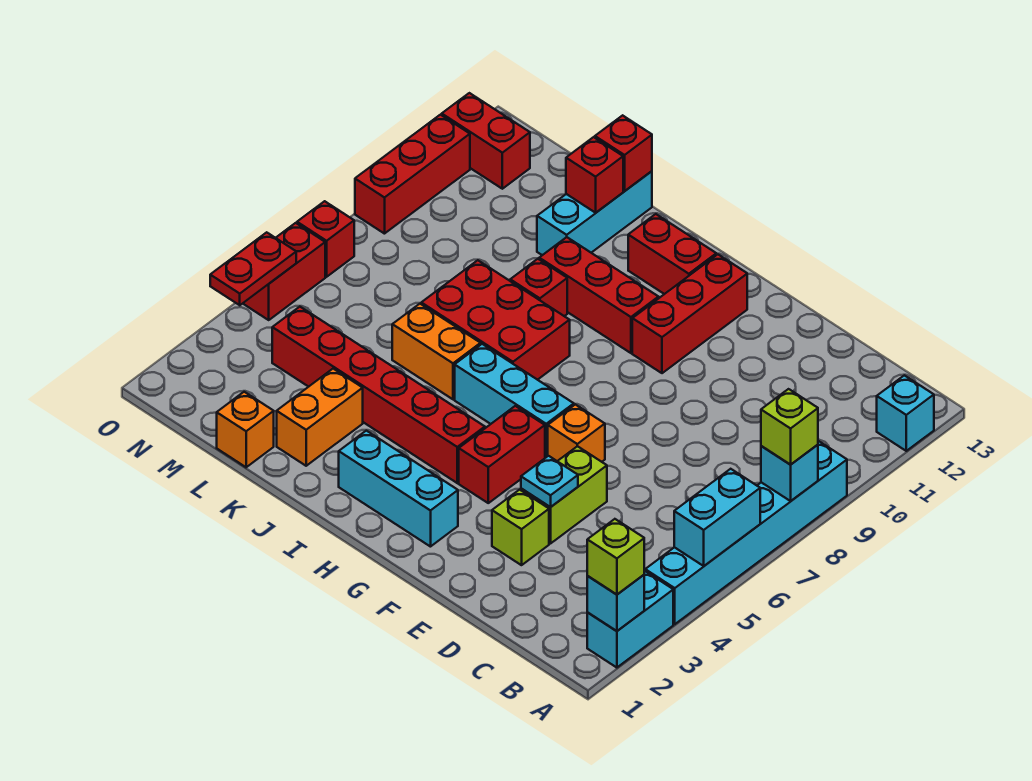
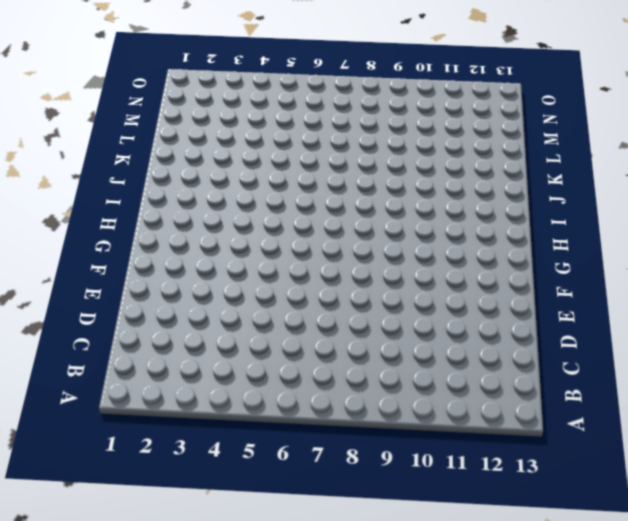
none -> cyan 1x2 brick [587,571,673,668]
none -> cyan 1x6 brick [645,441,847,624]
none -> cyan 1x1 brick [877,375,934,451]
none -> lime 1x1 brick [492,490,549,565]

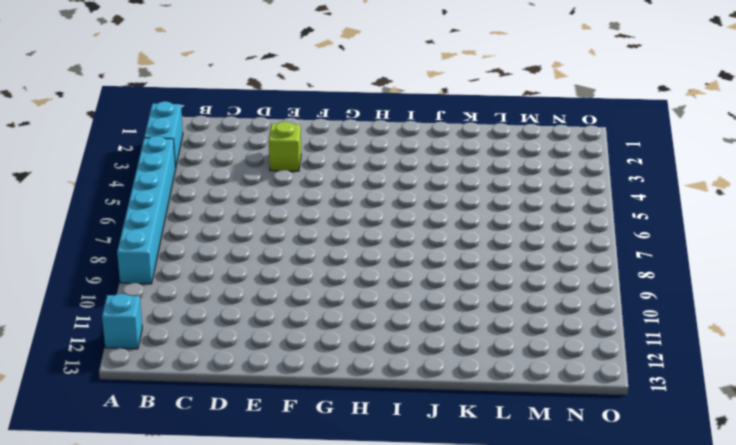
none -> lime 1x2 brick [521,446,607,544]
none -> orange 1x1 brick [548,404,605,462]
none -> cyan 1x3 brick [339,431,458,547]
none -> red 1x2 brick [459,406,545,503]

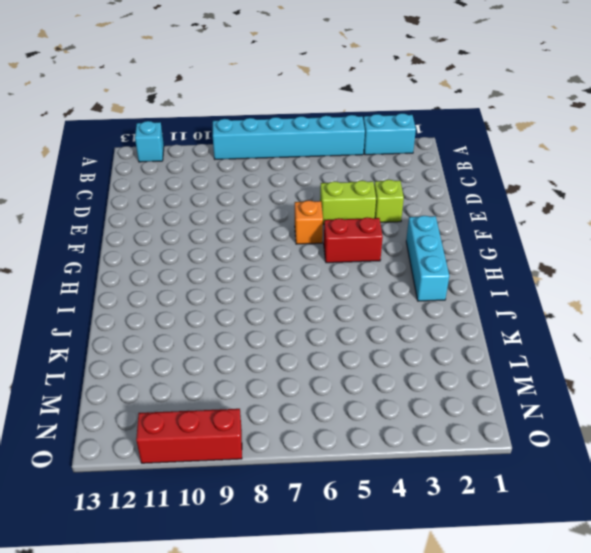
none -> cyan 1x3 brick [455,344,574,458]
none -> red 1x3 brick [632,255,747,373]
none -> red 1x6 brick [272,307,485,483]
none -> red 1x3 brick [539,237,659,353]

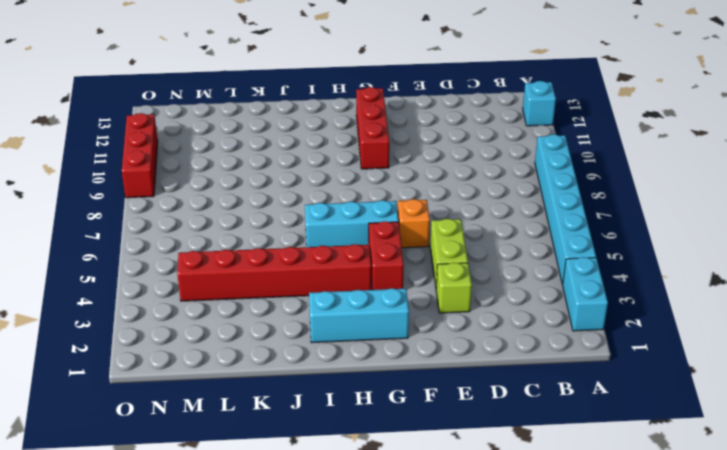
none -> red 1x3 brick [539,237,659,353]
none -> red 1x2 brick [628,214,716,294]
none -> red 2x3 brick [421,260,570,380]
none -> orange 1x2 brick [392,304,481,399]

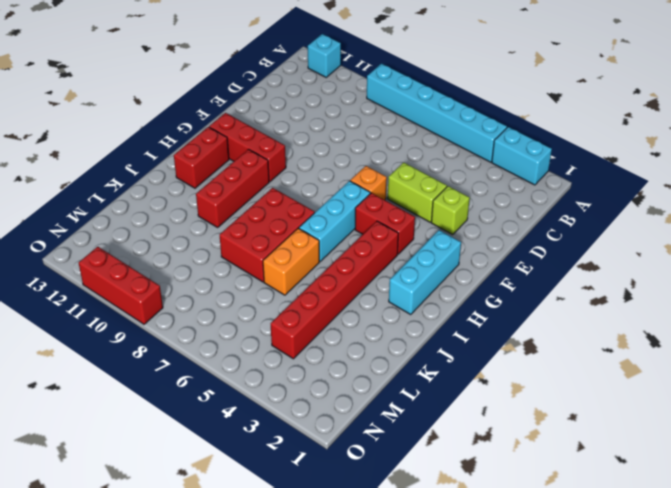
none -> red 1x1 brick [510,259,567,316]
none -> orange 1x2 brick [277,369,363,466]
none -> cyan 1x3 brick [537,171,652,255]
none -> orange 1x1 brick [217,392,274,467]

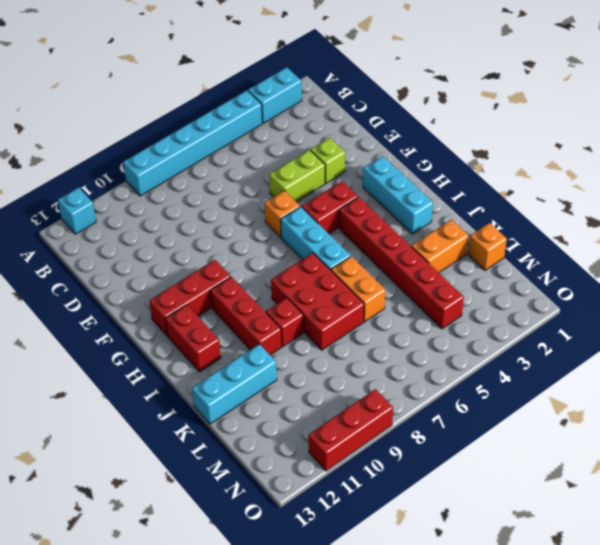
none -> red 1x2 brick [442,93,530,189]
none -> red 1x2 brick [243,223,325,320]
none -> red 1x1 brick [297,201,354,277]
none -> cyan 1x1 brick [587,575,644,631]

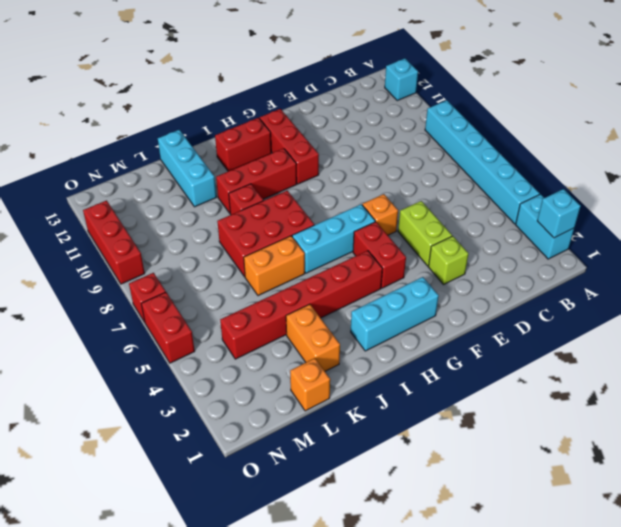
none -> red 1x2 brick [442,93,530,189]
none -> cyan 1x2 brick [674,469,760,566]
none -> cyan 1x1 brick [761,445,818,501]
none -> cyan 1x1 plate [521,456,578,507]

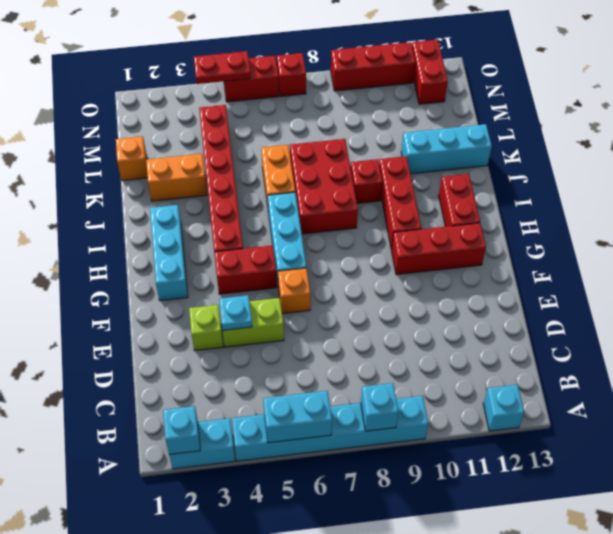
none -> red 1x1 brick [566,137,623,213]
none -> red 1x1 brick [595,115,652,191]
none -> lime 1x1 brick [587,519,644,595]
none -> lime 1x1 brick [761,389,818,465]

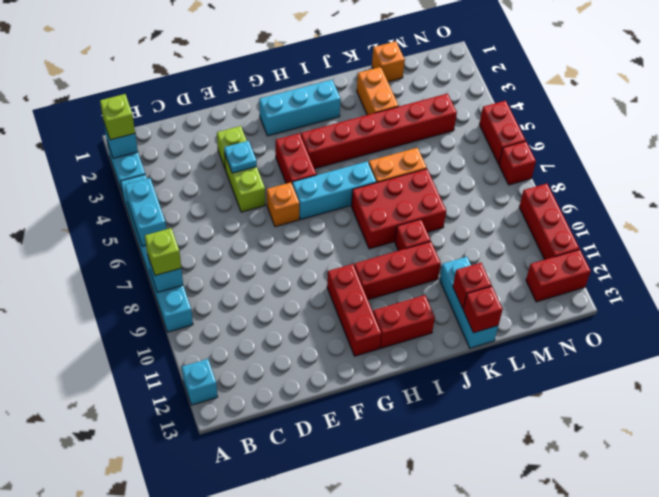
none -> red 1x2 plate [210,232,296,305]

